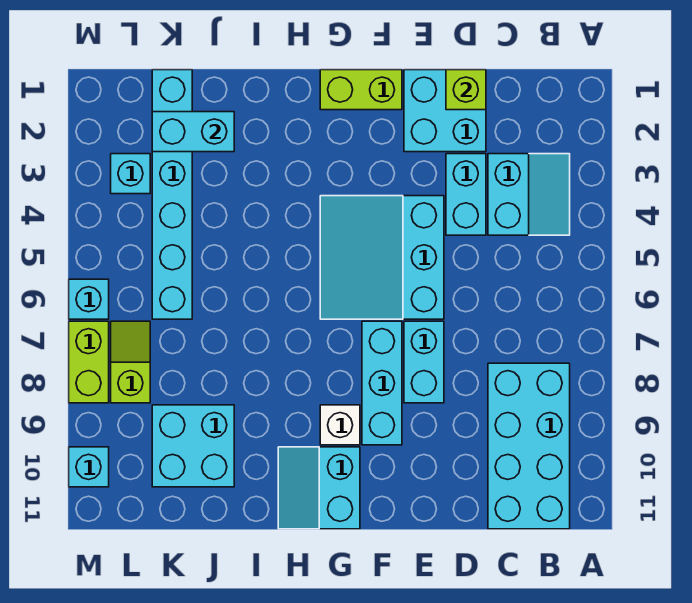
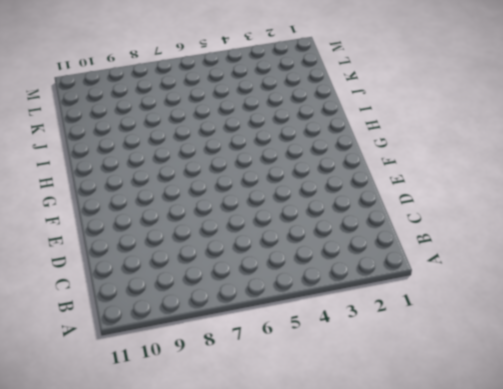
none -> cyan 2x2 slope [488,154,570,235]
none -> cyan 2x4 brick [488,363,570,529]
none -> cyan 2x2 brick [404,70,486,152]

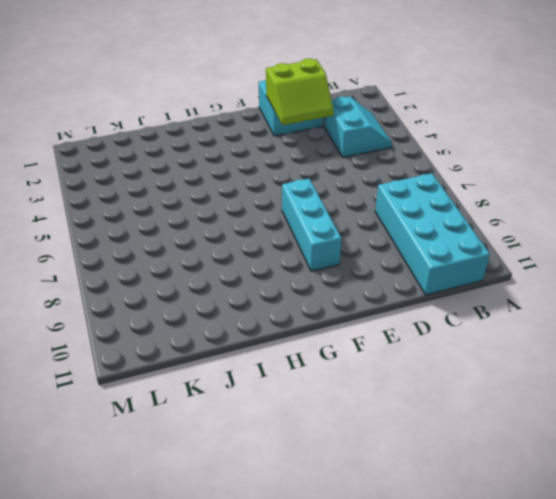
lime 2x2 slope [266,59,334,125] -> none
none -> cyan 1x2 brick [446,154,486,235]
none -> cyan 3x3 slope [320,196,444,319]
none -> cyan 1x2 brick [404,321,444,403]

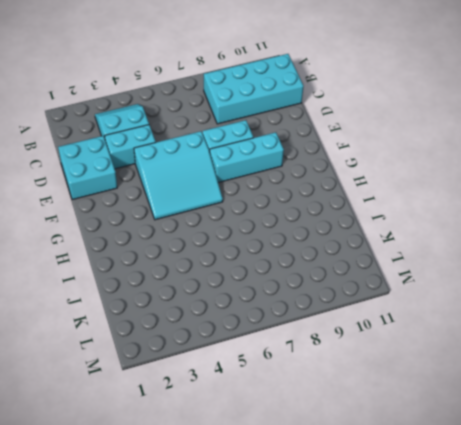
none -> lime 1x2 brick [320,70,402,110]
none -> white 1x1 brick [320,405,360,445]
none -> cyan 2x2 slope [278,447,360,529]

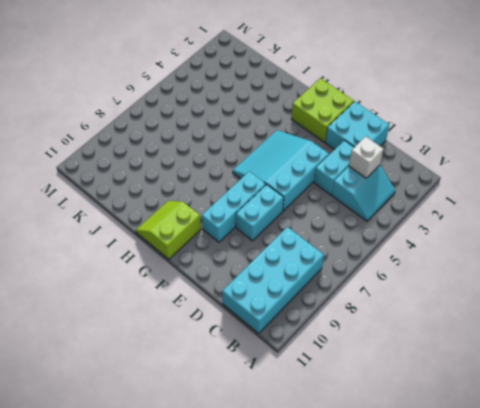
white 1x1 brick [349,137,383,178] -> white 1x1 brick moved to [320,405,360,445]
lime 2x2 brick [291,78,354,142] -> lime 1x2 brick [320,70,402,110]
lime 2x2 slope [136,201,201,259] -> cyan 2x2 slope [278,447,360,529]
none -> cyan 2x2 brick [152,405,234,487]
none -> cyan 1x6 brick [152,70,192,319]
none -> cyan 1x1 brick [111,154,150,194]

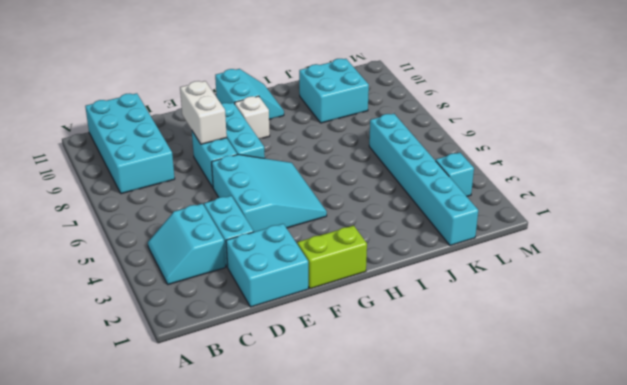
white 1x2 brick [180,81,227,144] -> none
none -> lime 1x2 slope [111,321,150,403]
none -> cyan 1x1 brick [69,279,109,319]
none -> lime 1x2 brick [69,321,109,403]

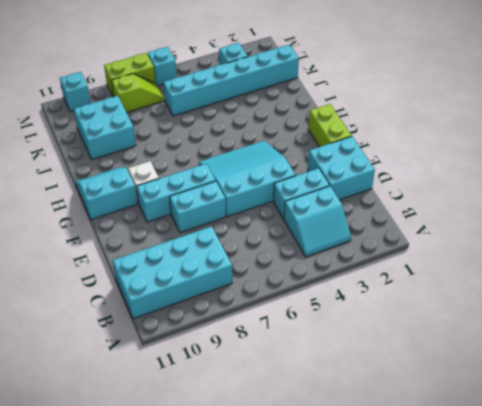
none -> lime 1x1 brick [446,70,486,110]
none -> cyan 1x2 brick [152,112,234,152]

